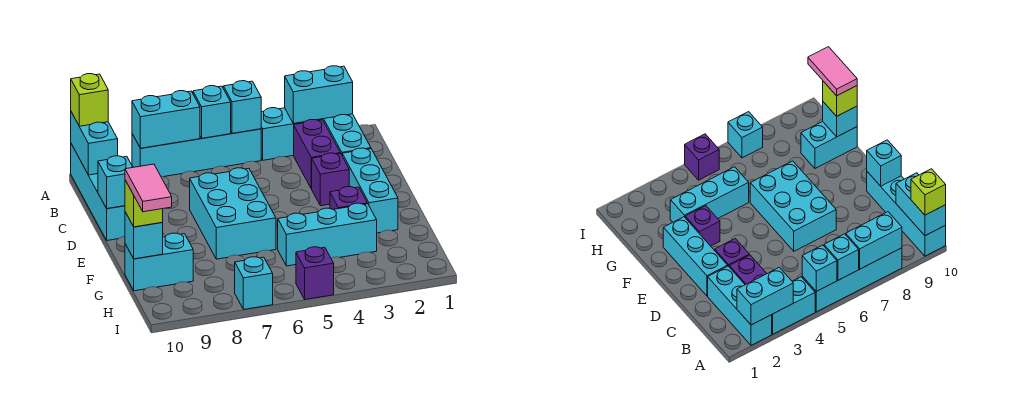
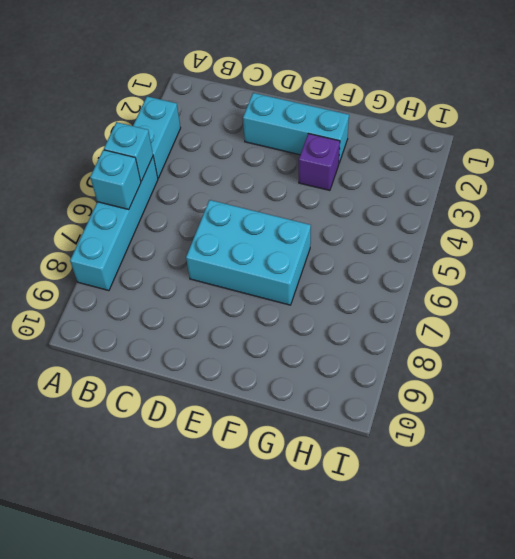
none -> cyan 1x3 brick [322,114,371,155]
none -> cyan 1x4 brick [71,144,125,240]
none -> purple 1x2 brick [294,120,340,189]

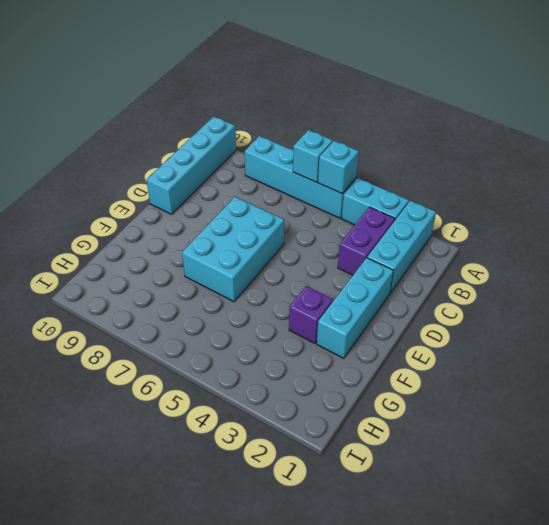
none -> purple 1x1 brick [312,153,349,206]
none -> cyan 1x3 brick [278,203,377,266]
none -> cyan 1x2 brick [125,233,193,291]

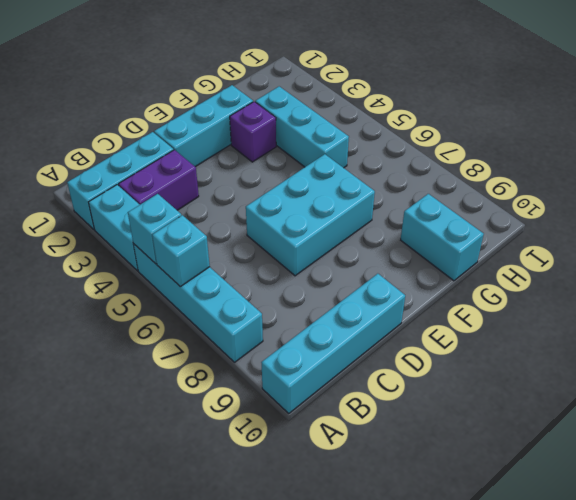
none -> purple 1x1 brick [312,153,349,206]
none -> purple 1x1 brick [296,247,334,299]
none -> cyan 1x1 brick [235,257,273,309]

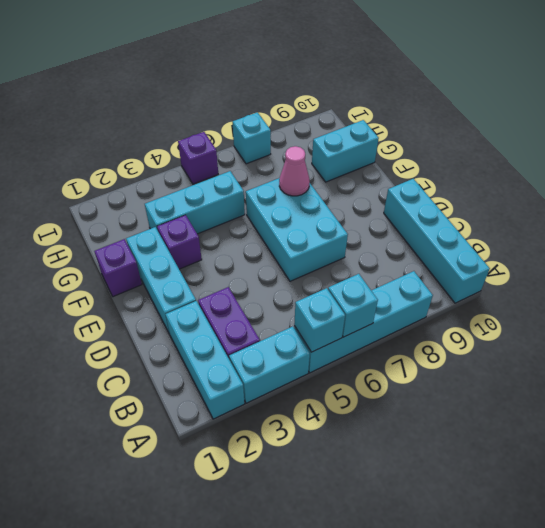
purple 1x1 brick [94,239,142,297] -> purple 1x1 brick moved to [312,153,349,206]
pink 1x1 cone [279,146,310,196] -> none
none -> cyan 1x2 brick [285,66,353,124]
none -> cyan 1x2 brick [132,91,200,148]
none -> cyan 1x2 brick [71,112,118,175]

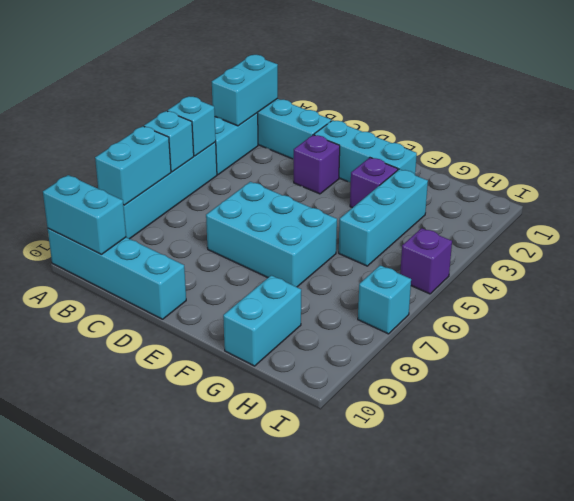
none -> purple 1x2 brick [294,120,340,189]
none -> cyan 1x1 brick [98,156,133,209]
none -> cyan 1x1 brick [125,212,163,259]

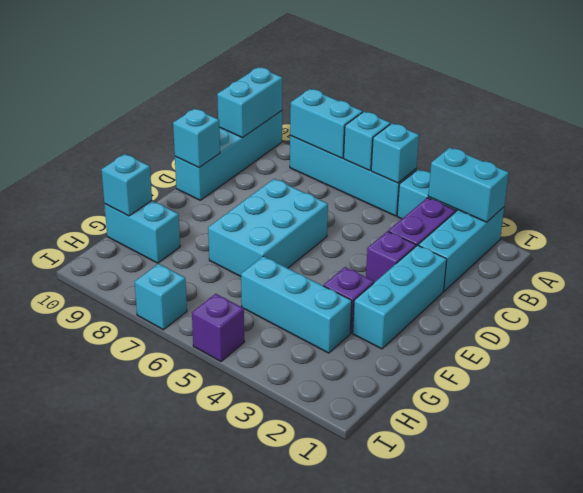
none -> lime 1x1 brick [71,74,108,126]
none -> lime 1x1 brick [125,180,163,227]
none -> pink 1x2 tile [125,164,172,212]

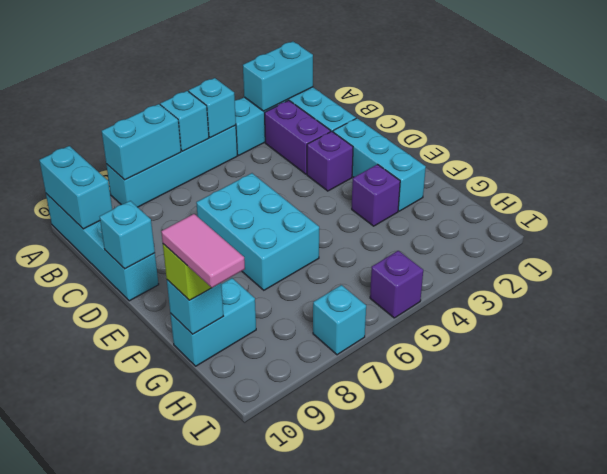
none -> cyan 1x3 brick [278,203,377,266]
none -> lime 1x1 brick [71,74,108,126]

